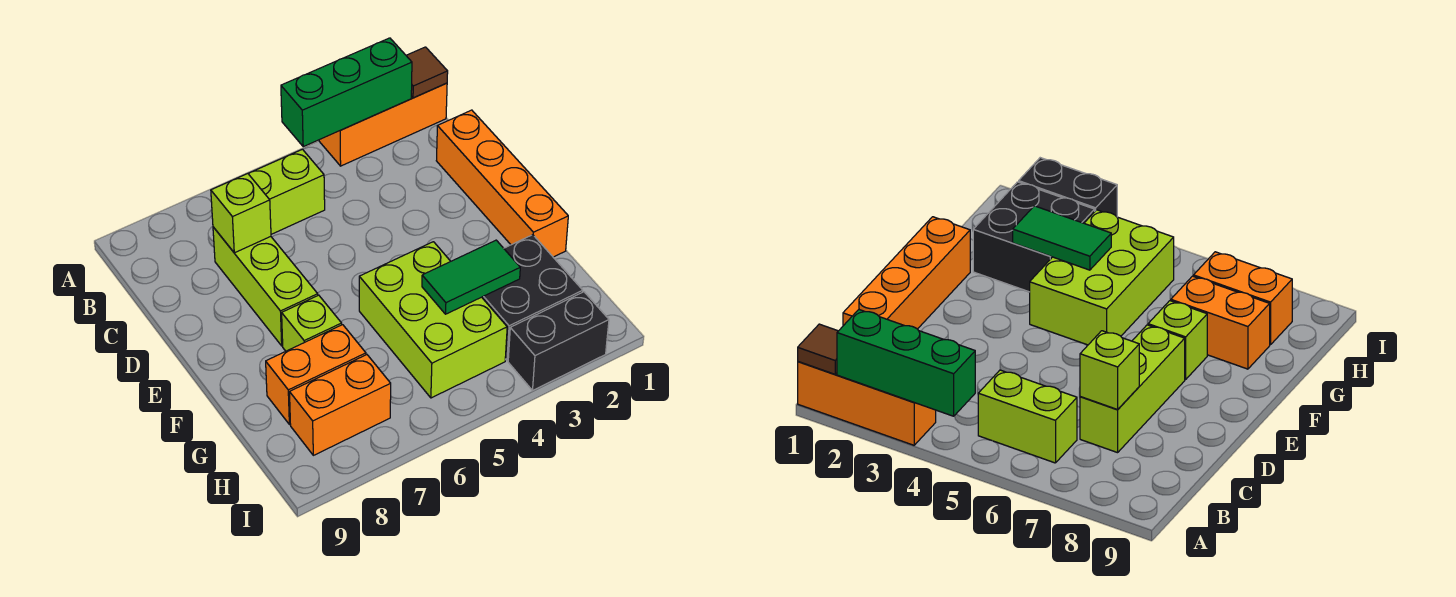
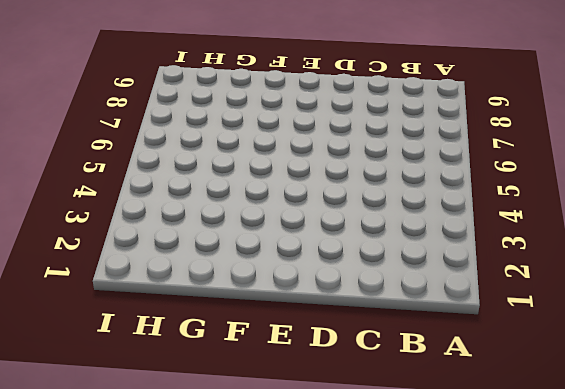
none -> orange 1x3 brick [319,83,447,166]
none -> lime 1x2 brick [248,149,325,234]
none -> orange 1x4 brick [436,110,568,257]

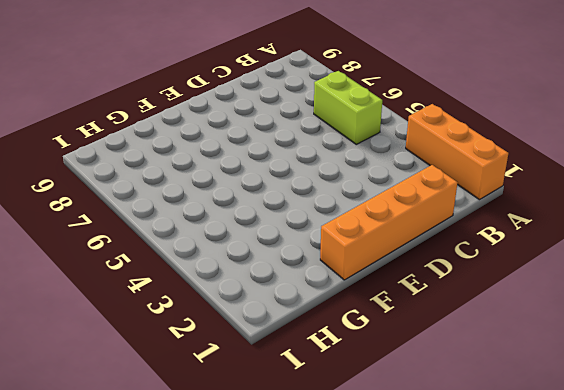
none -> lime 1x3 brick [213,227,318,346]
none -> lime 2x3 brick [359,242,507,398]
none -> lime 1x1 brick [282,295,342,351]

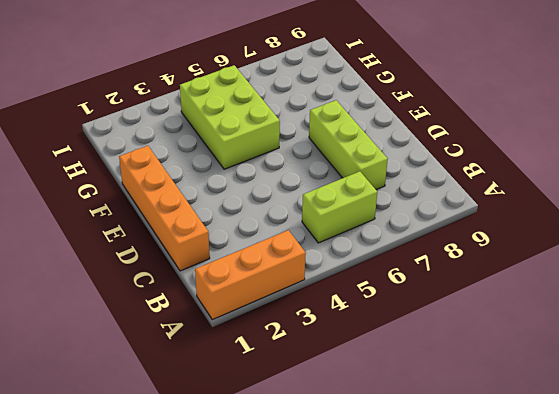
none -> lime 1x1 brick [282,295,342,351]
none -> black 2x2 brick [482,235,583,361]
none -> orange 1x2 brick [266,325,366,425]

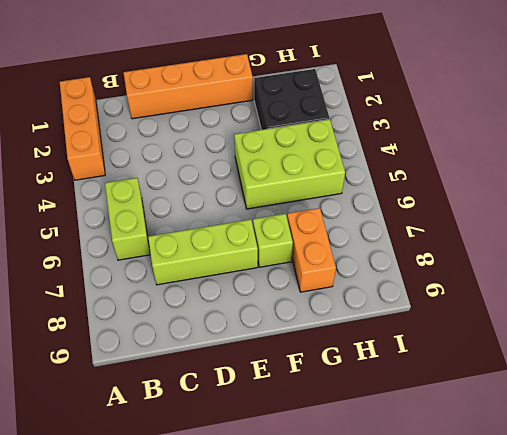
none -> orange 1x2 brick [290,355,391,455]
none -> black 1x2 brick [508,292,609,390]
none -> brown 1x1 tile [406,47,448,98]

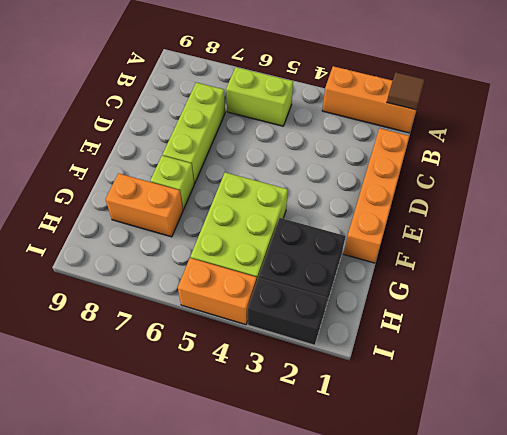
orange 1x2 brick [178,258,257,325] -> orange 1x2 brick moved to [290,355,391,455]
none -> green 1x3 brick [281,38,412,147]
none -> lime 1x1 brick [211,174,271,253]
none -> green 1x2 tile [422,240,520,314]

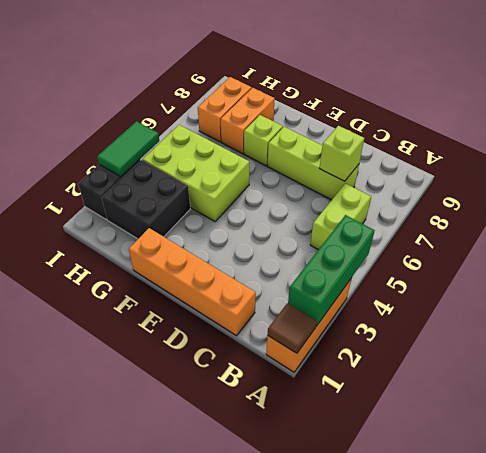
green 1x2 tile [97,121,159,177] -> green 1x2 tile moved to [422,240,520,314]

